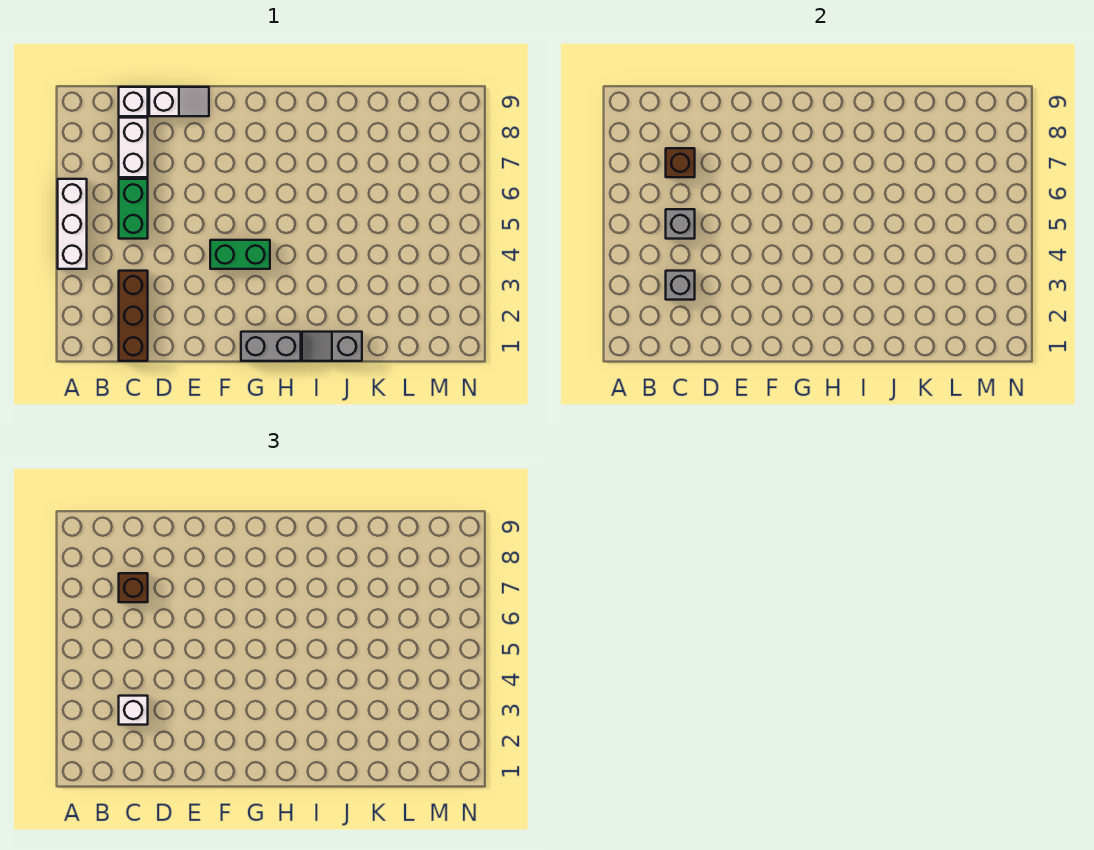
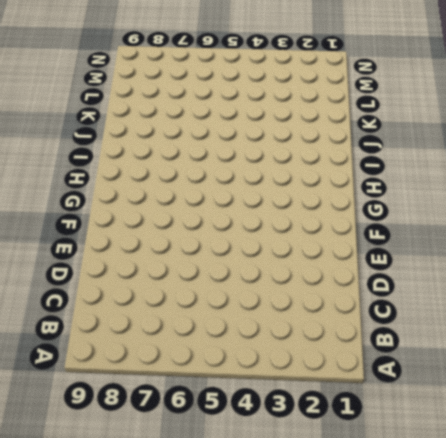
none -> white 1x3 brick [58,179,87,269]
none -> brown 1x3 brick [119,271,148,361]
none -> green 1x2 brick [119,179,148,239]

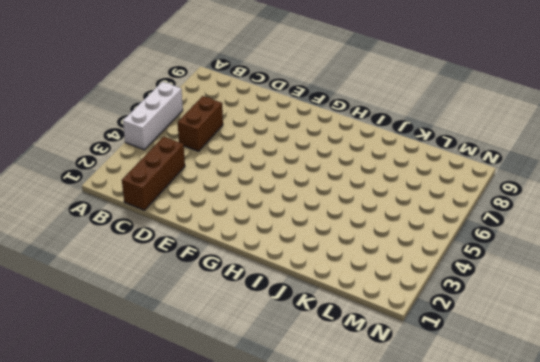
brown 1x2 brick [178,96,223,151] -> green 1x2 brick [119,179,148,239]
none -> white 1x2 brick [119,118,148,177]
none -> white 1x1 brick [119,87,148,116]
none -> white 1x2 slope [149,87,209,116]

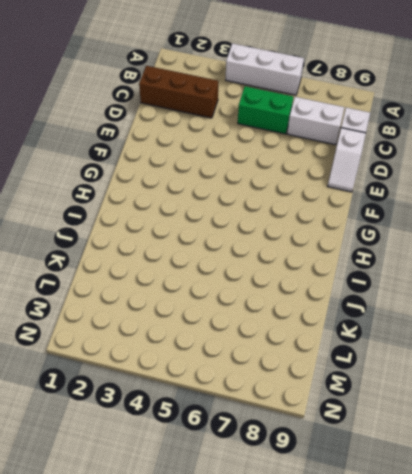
none -> green 1x2 brick [210,240,270,269]
none -> grey 1x2 brick [241,332,301,361]
none -> grey 1x2 slope [302,332,362,361]

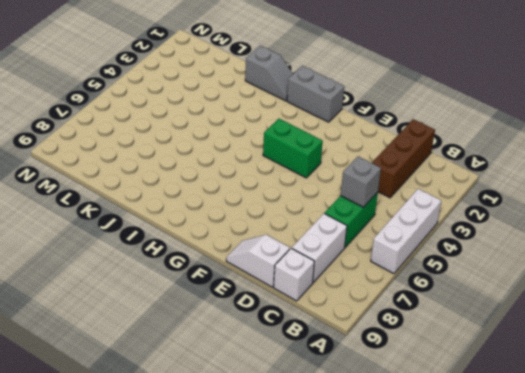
none -> grey 1x1 brick [666,271,695,300]
none -> brown 1x1 brick [666,148,695,177]
none -> white 1x1 brick [119,696,148,725]

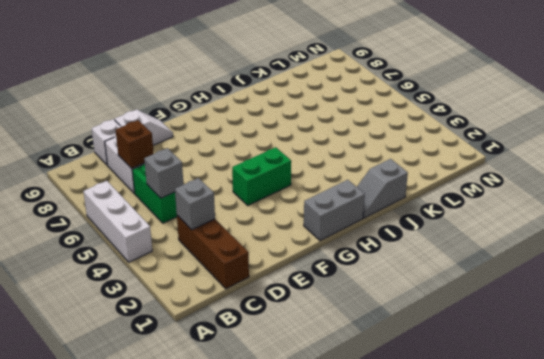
none -> white 1x1 brick [119,696,148,725]
none -> brown 1x1 brick [119,573,148,602]

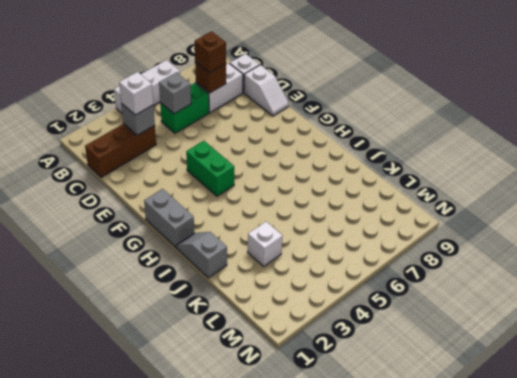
white 1x1 brick [248,222,282,266] -> none

